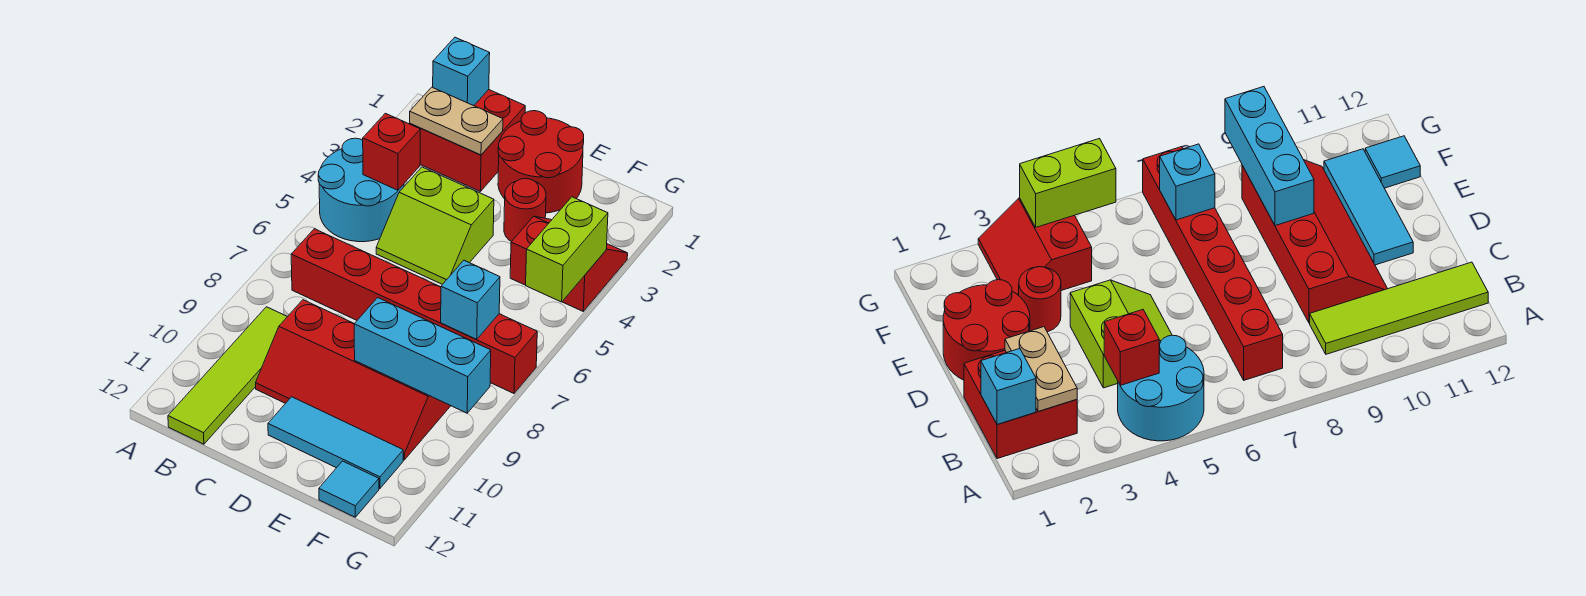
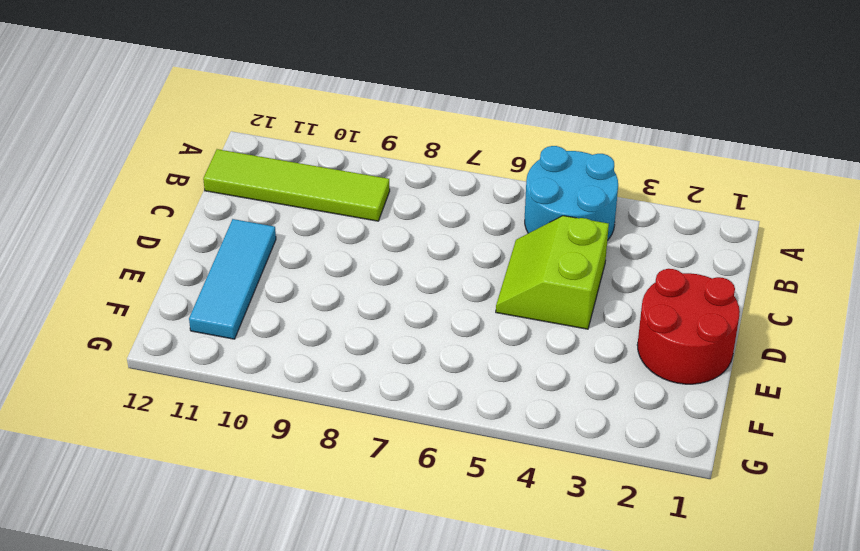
none -> red 2x2 brick [410,90,525,191]
none -> red 1x6 brick [291,229,537,393]
none -> red 2x4 slope [256,300,450,460]

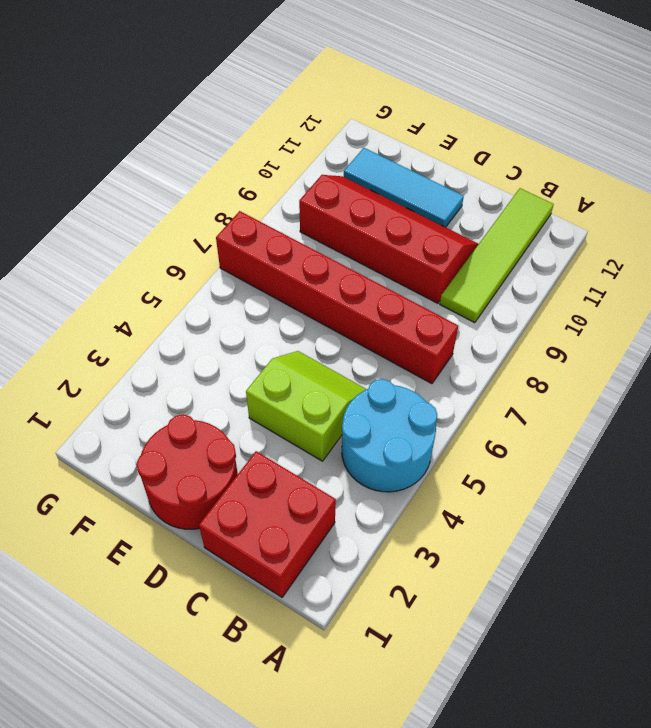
none -> red 1x1 round brick [504,179,546,242]
none -> red 2x2 slope [510,216,628,311]
none -> cyan 1x1 tile [319,461,379,517]

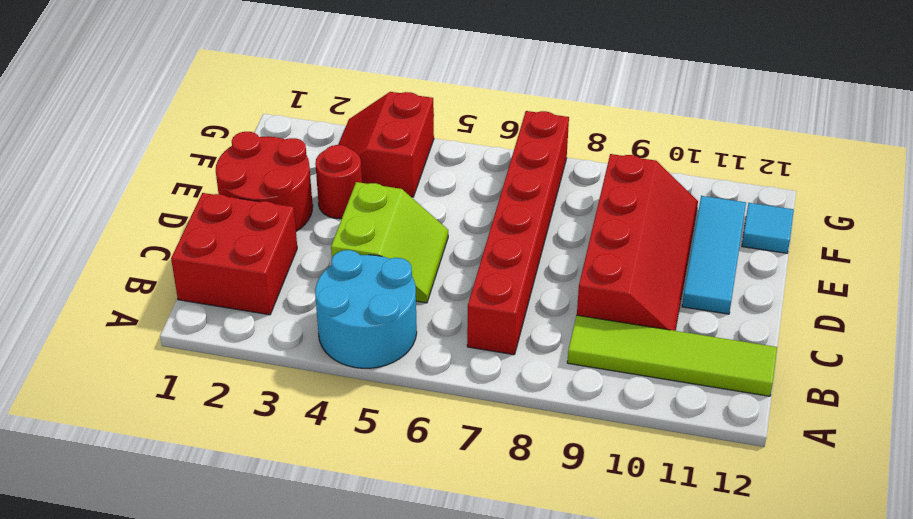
none -> cyan 1x1 brick [433,37,490,106]
none -> tan 1x2 plate [410,87,503,155]
none -> red 1x1 brick [363,113,420,190]

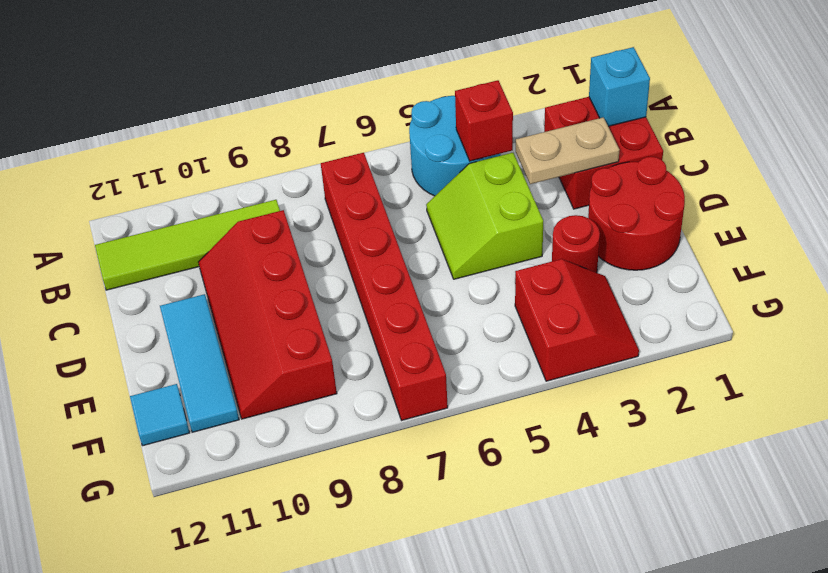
tan 1x2 plate [516,117,619,184] -> tan 1x2 plate turned to [410,87,503,155]
none -> cyan 1x3 brick [354,298,491,413]
none -> cyan 1x1 brick [441,260,500,339]
none -> lime 1x2 brick [526,197,608,302]

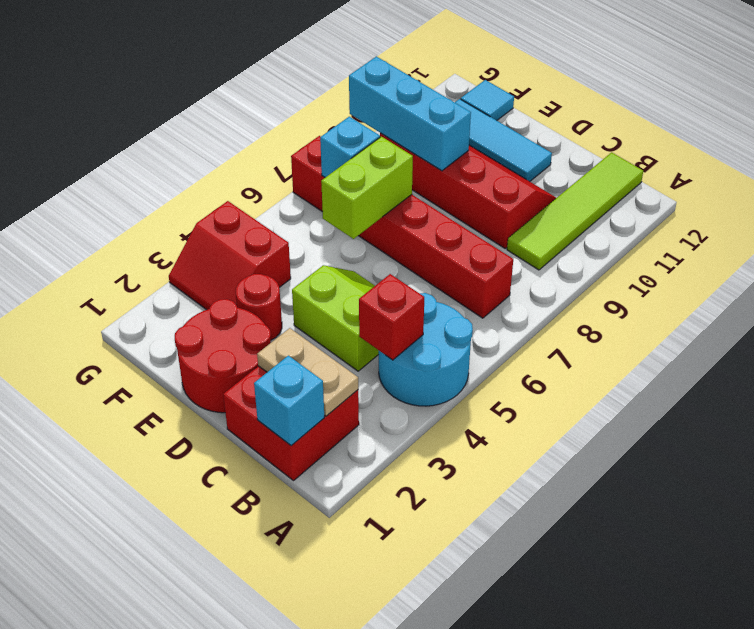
lime 1x2 brick [321,137,413,239] -> lime 1x2 brick moved to [526,197,608,302]

